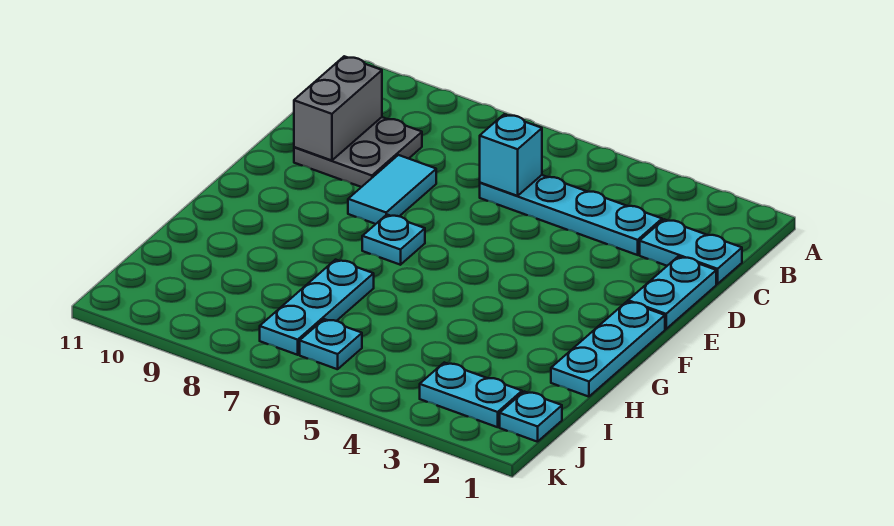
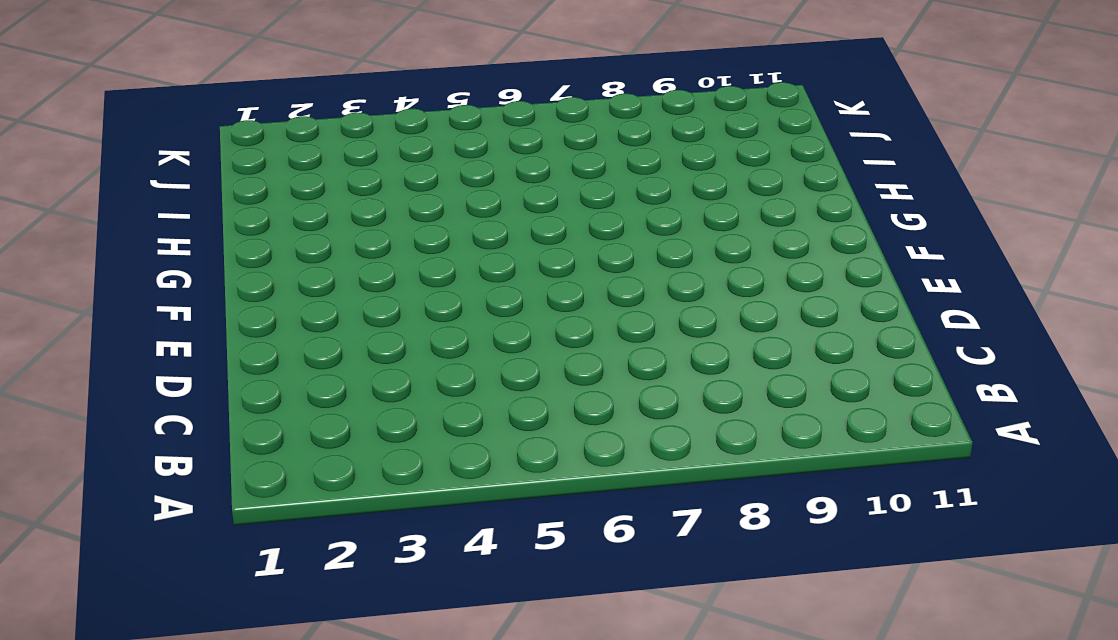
none -> cyan 1x2 plate [640,219,742,284]
none -> cyan 1x4 plate [480,175,662,255]
none -> grey 2x2 plate [294,117,422,187]

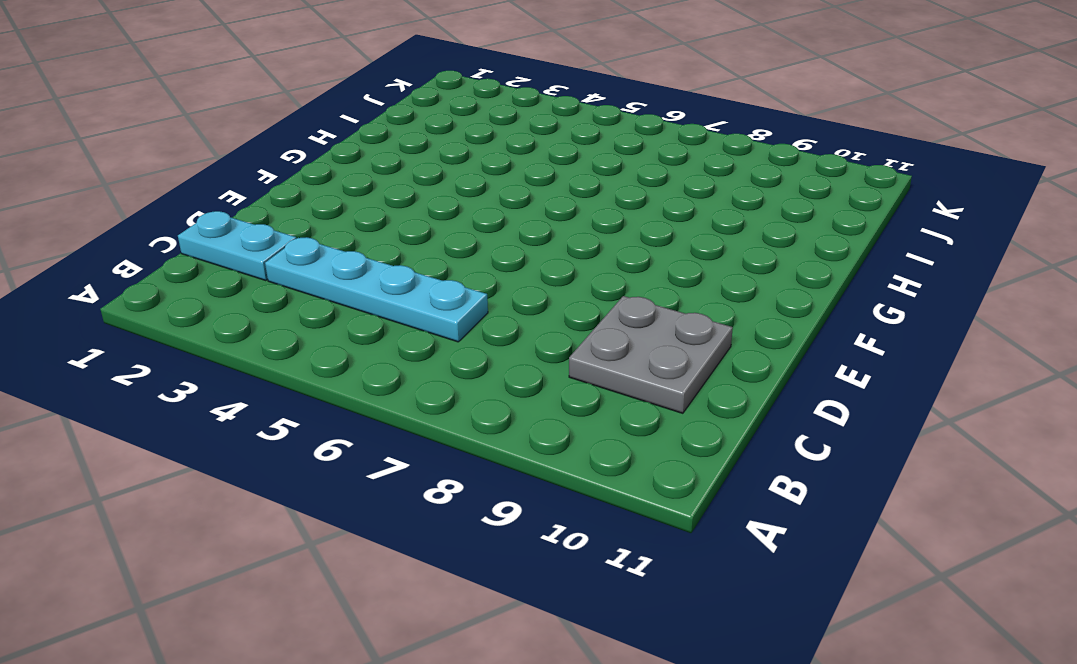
none -> cyan 1x2 plate [628,256,716,329]
none -> cyan 1x2 tile [348,155,436,224]
none -> cyan 1x3 plate [551,302,665,397]

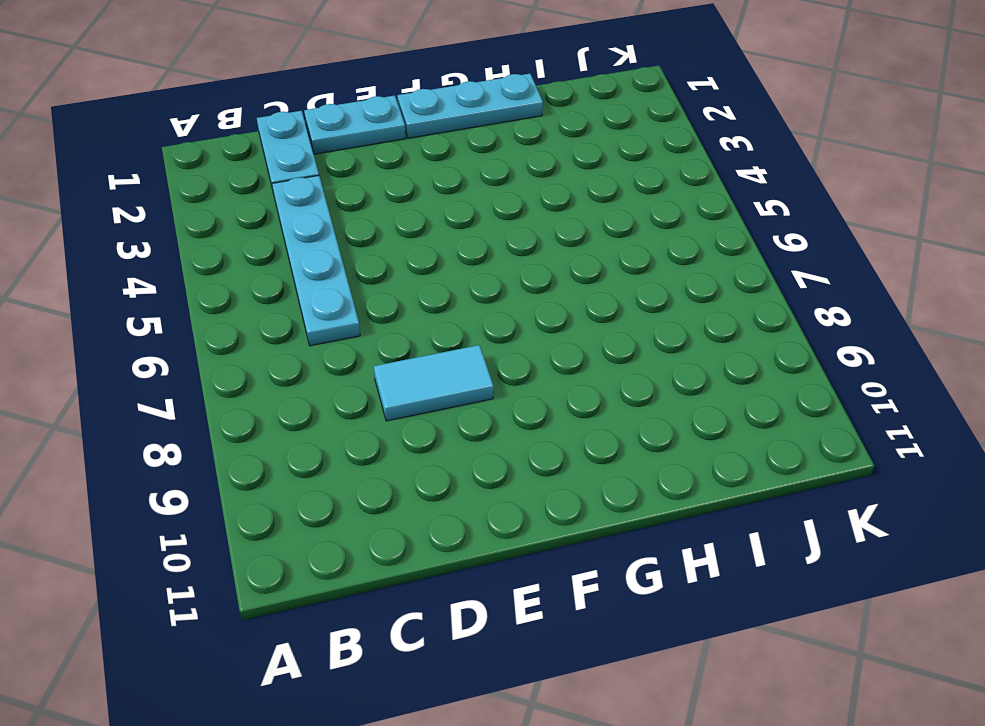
none -> grey 2x2 plate [294,117,422,187]
none -> cyan 1x1 plate [362,215,425,265]
none -> cyan 1x3 plate [260,260,374,355]

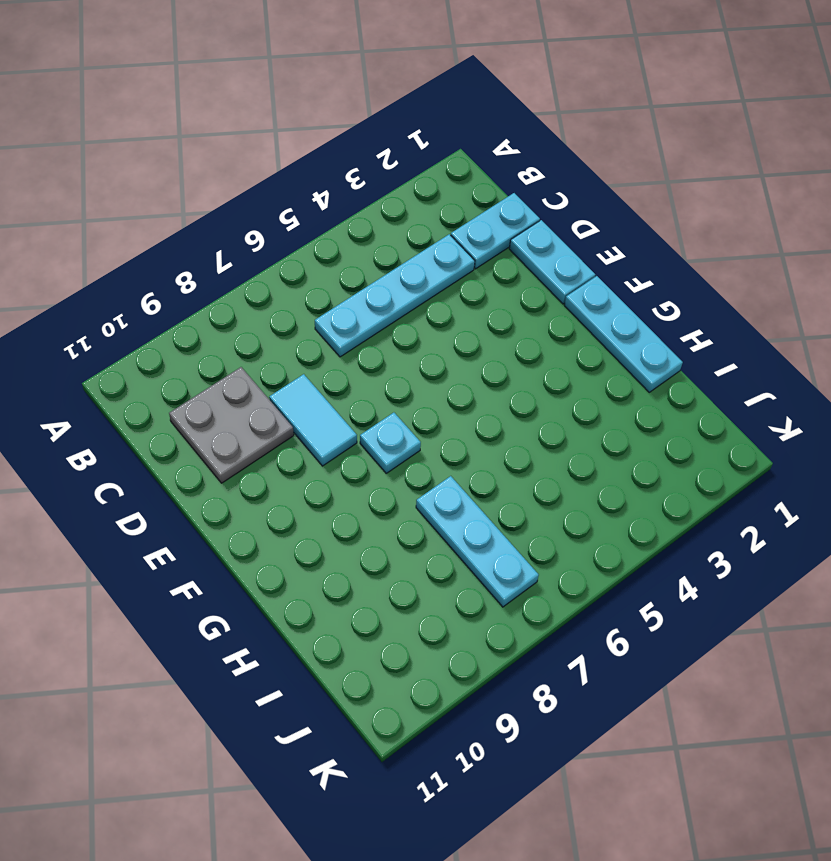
none -> cyan 1x1 plate [500,392,562,442]
none -> cyan 1x2 plate [420,363,522,427]
none -> cyan 1x1 plate [300,319,362,369]

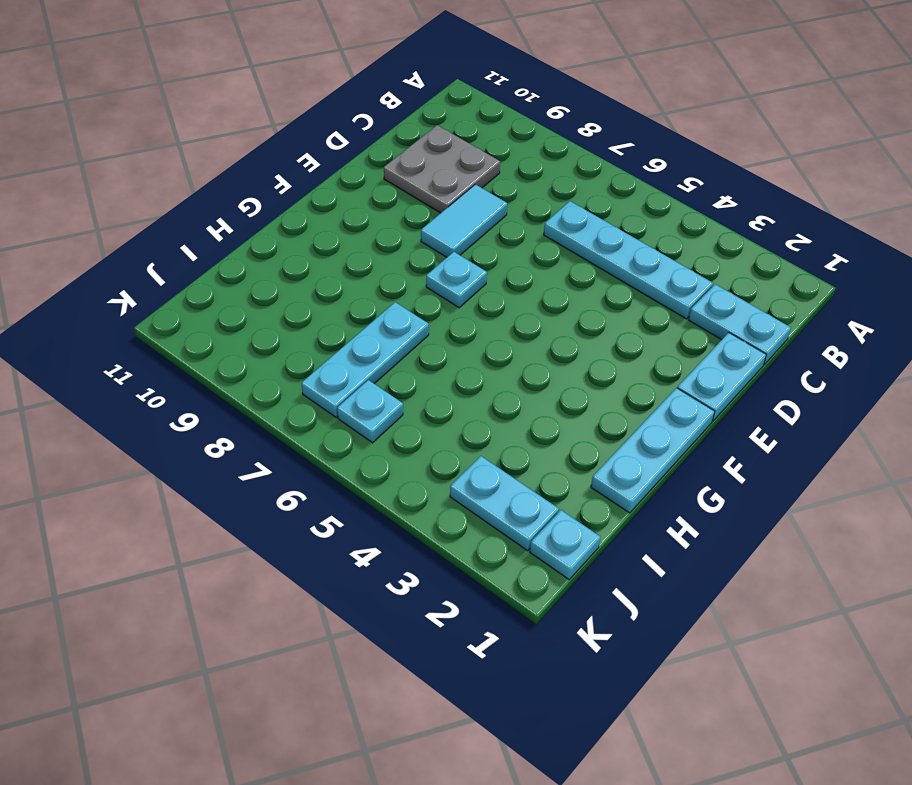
none -> cyan 1x1 brick [480,114,542,196]
none -> grey 1x2 brick [294,56,382,161]

